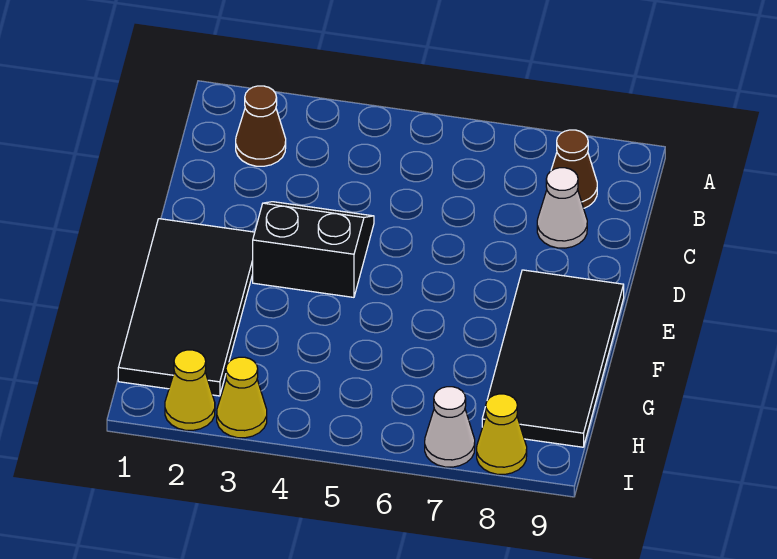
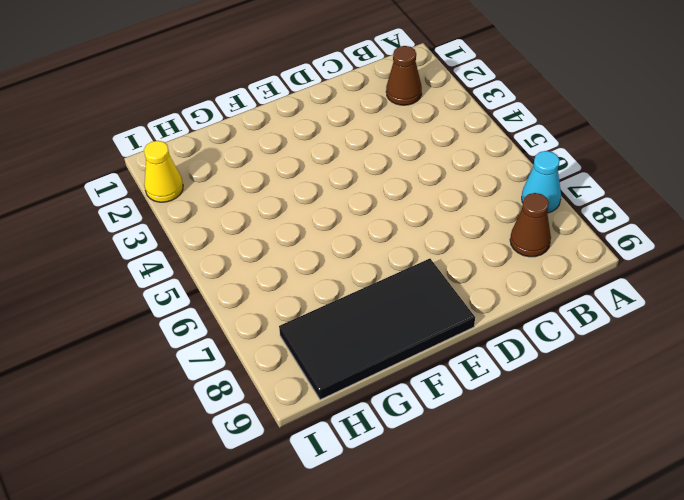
cyan 1x1 cone [522,151,561,213] -> none
none -> white 1x1 cone [537,168,587,248]
none -> black 2x2 slope [253,202,374,297]

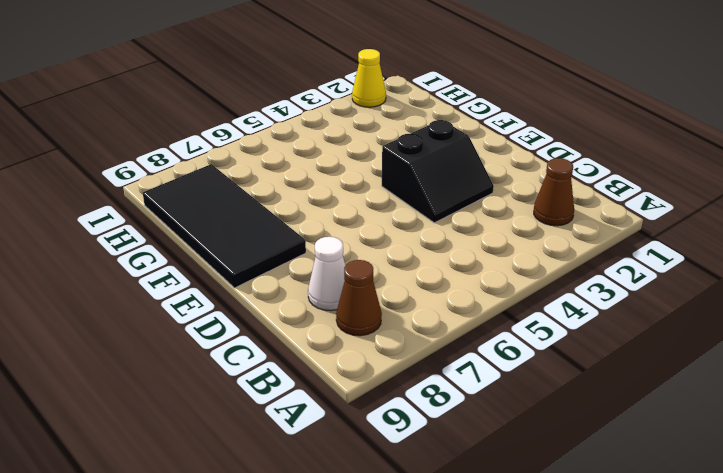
none -> black 2x4 tile [118,219,255,396]
none -> yellow 1x1 cone [217,357,267,438]

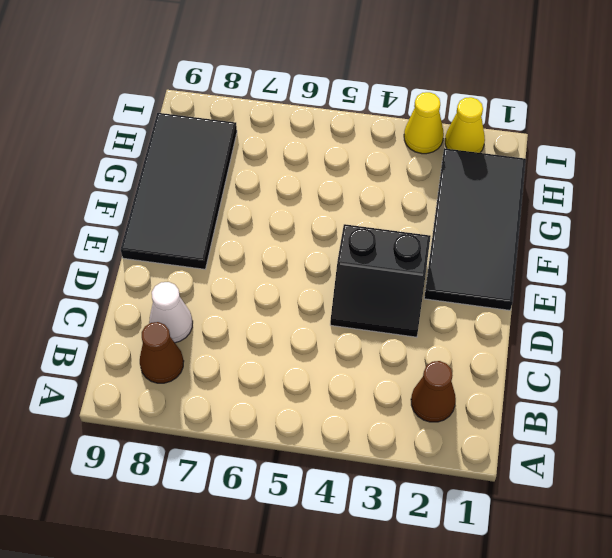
none -> white 1x1 cone [425,387,475,467]
none -> yellow 1x1 cone [477,394,527,474]

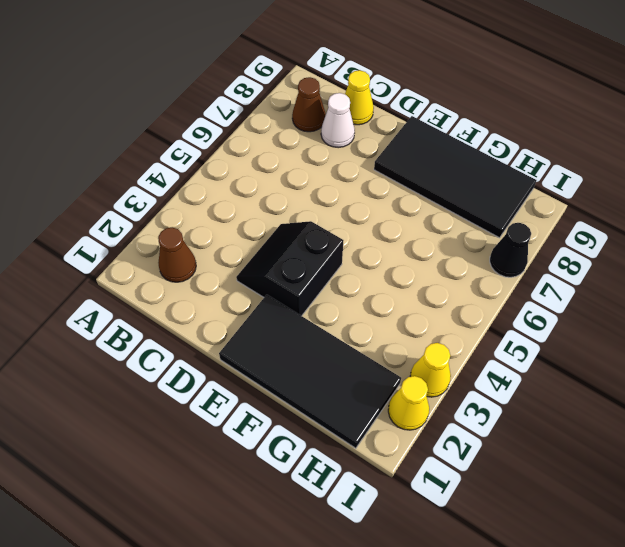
yellow 1x1 cone [345,70,374,125] -> yellow 1x1 cone moved to [477,394,527,474]
black 1x1 cone [490,223,531,277] -> white 1x1 cone [425,387,475,467]

